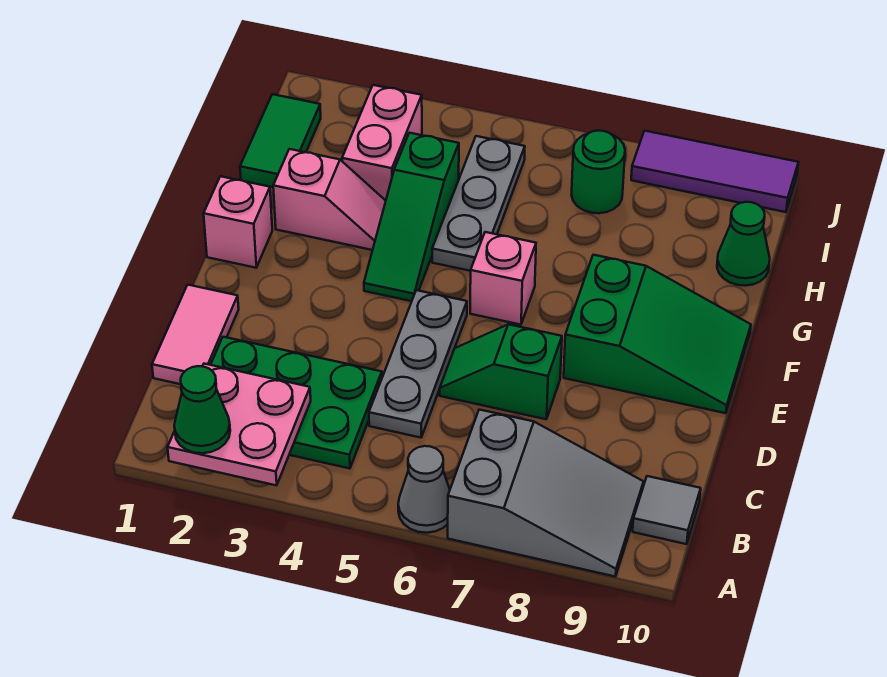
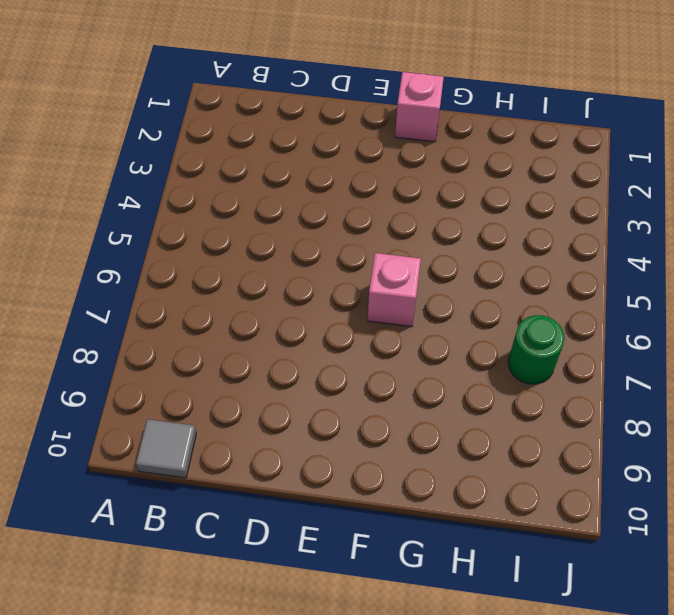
none -> grey 1x1 cone [398,446,450,533]
none -> grey 2x3 slope [448,410,644,576]
none -> green 2x3 plate [211,337,382,469]

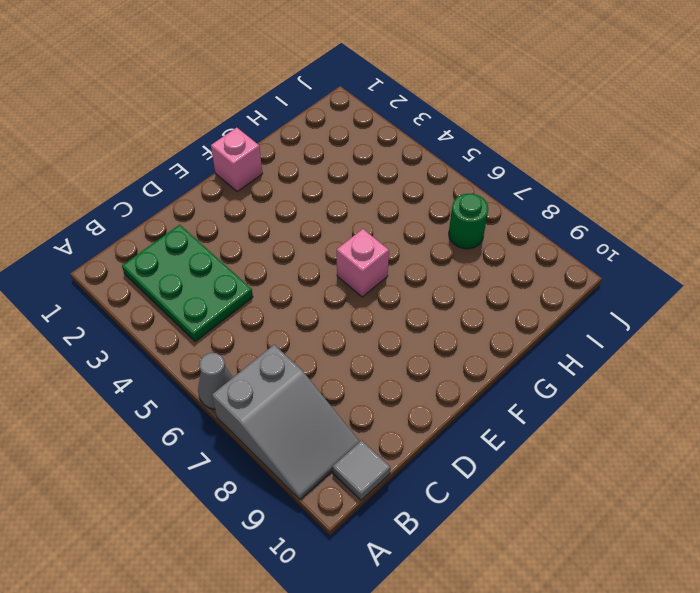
none -> pink 1x2 tile [152,285,239,384]
none -> grey 1x3 plate [369,290,467,438]
none -> green 1x2 slope [440,324,562,419]

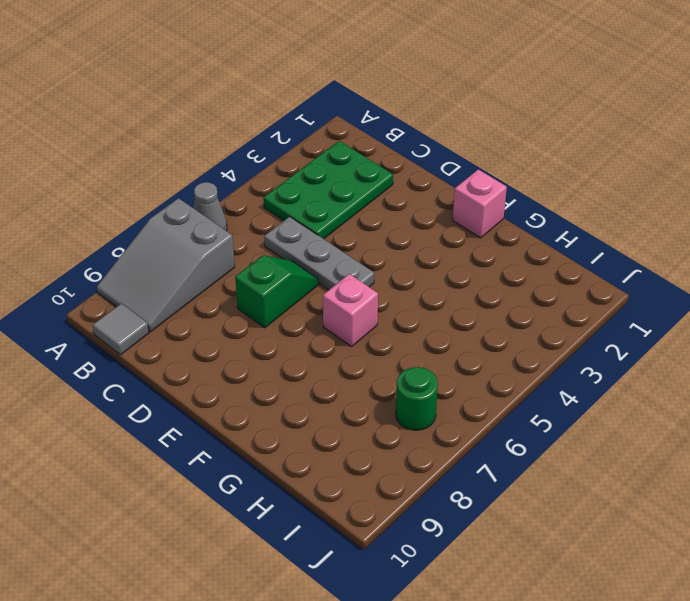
none -> pink 1x2 tile [152,285,239,384]
none -> green 2x3 slope [564,255,751,413]
none -> green 1x3 slope [364,133,459,301]

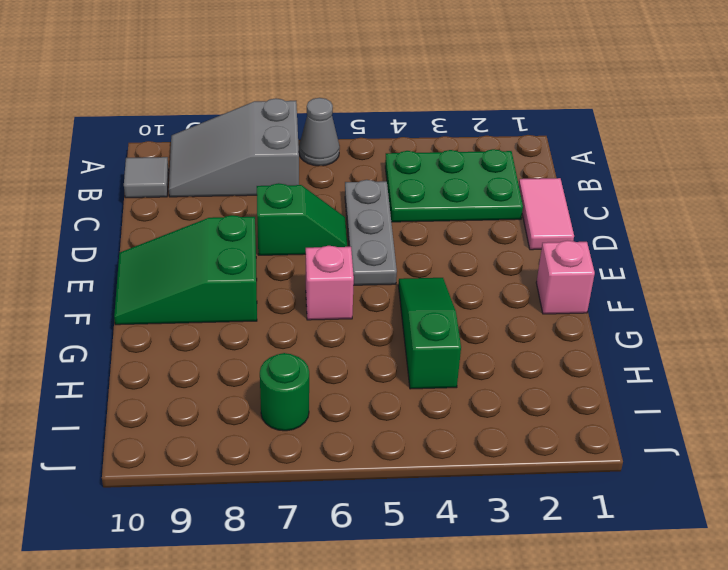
none -> pink 1x2 slope [273,149,386,250]
none -> grey 1x3 plate [432,136,525,271]
none -> green 1x2 tile [240,94,321,187]

